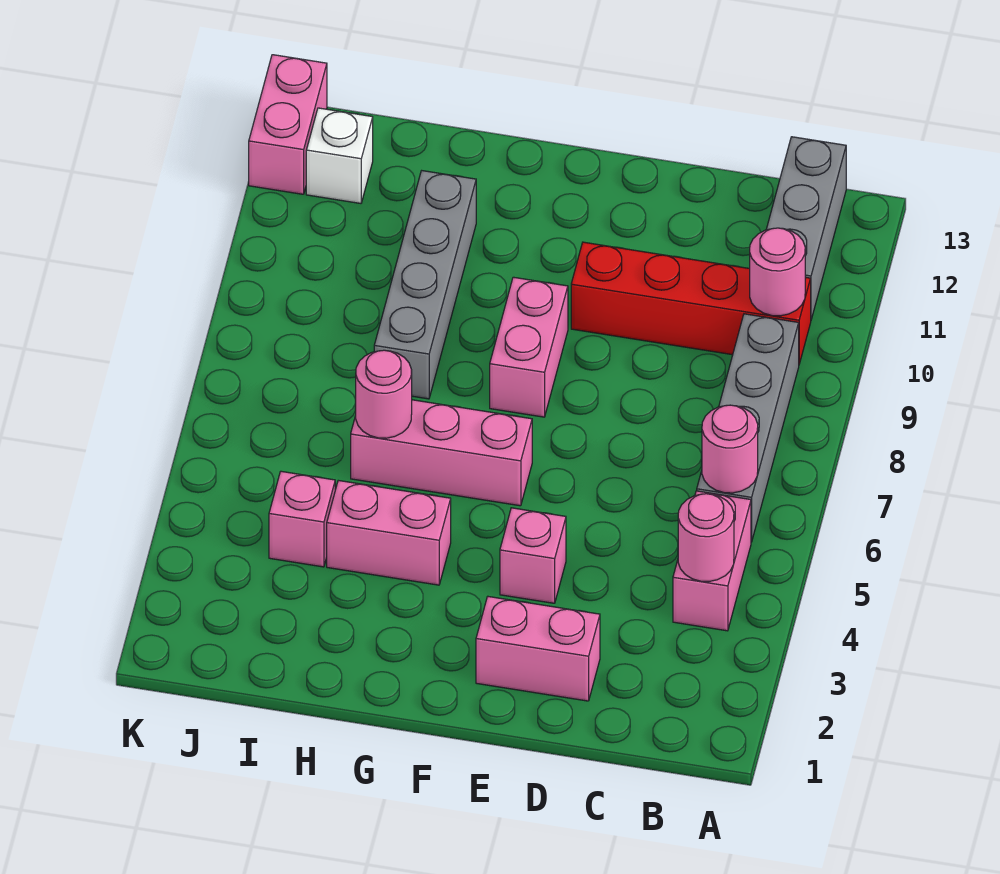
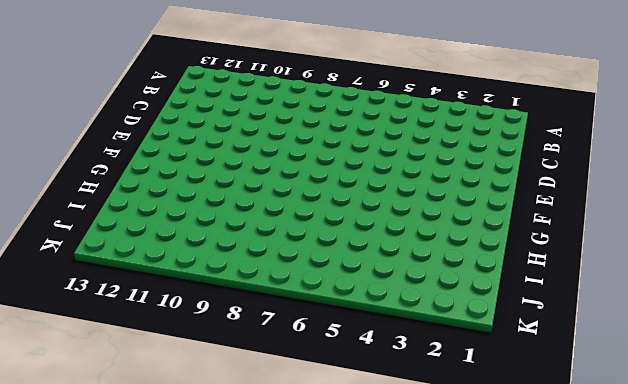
none -> pink 1x2 brick [673,491,751,631]
none -> grey 1x4 brick [697,314,799,542]
none -> red 1x4 brick [571,242,811,364]

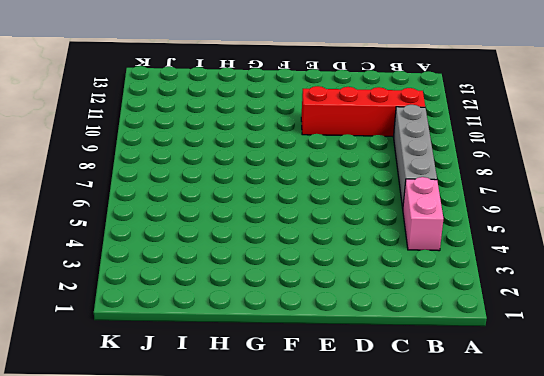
none -> grey 1x3 brick [766,137,846,319]
none -> pink 1x2 brick [476,597,600,701]
none -> pink 1x1 brick [500,508,566,603]

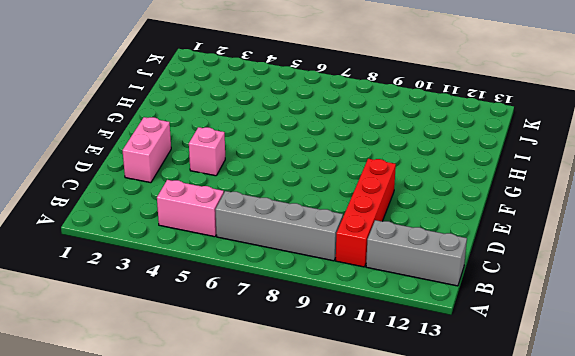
none -> pink 1x3 brick [351,400,532,506]
none -> pink 1x2 brick [490,277,568,417]
none -> pink 1x2 brick [327,480,451,585]

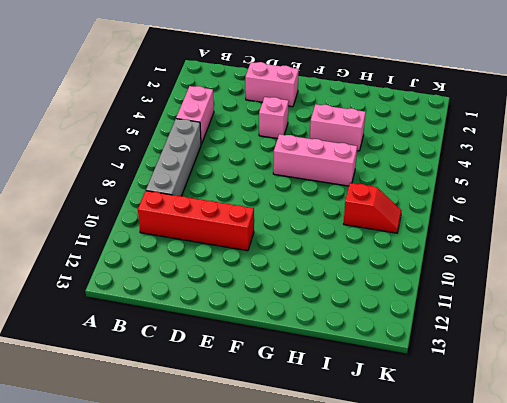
red 1x2 slope [344,183,402,233] -> none
none -> grey 1x3 brick [766,137,846,319]
none -> pink 1x2 brick [490,277,568,417]
none -> grey 1x4 brick [374,171,476,399]

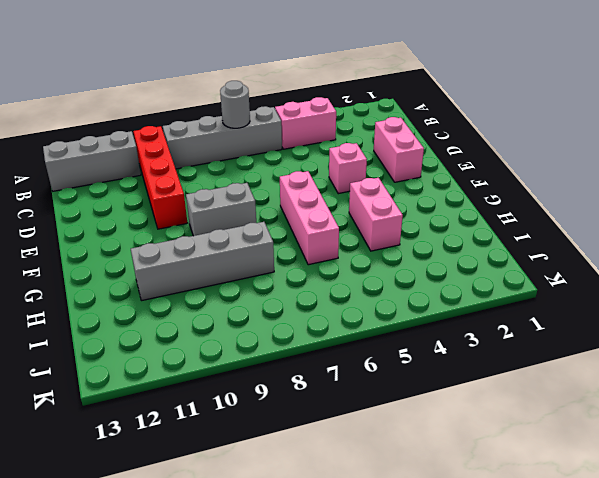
grey 1x1 round brick [220,81,250,128] -> none
grey 1x2 brick [186,183,256,236] -> pink 1x2 brick [490,277,568,417]
none -> pink 1x1 brick [269,471,335,567]
none -> white 1x1 brick [306,108,373,203]
none -> pink 1x2 brick [249,55,327,194]

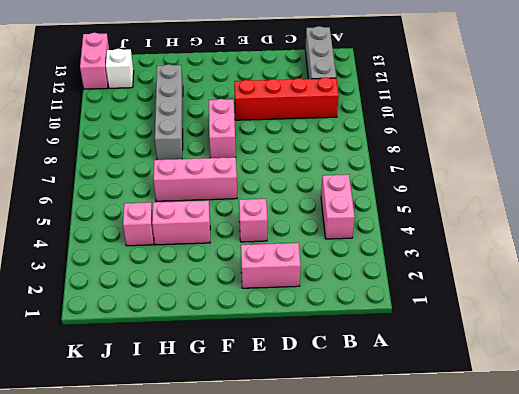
none -> grey 1x4 brick [697,314,799,542]
none -> pink 1x1 round brick [678,494,734,582]
none -> pink 1x1 round brick [702,405,758,493]

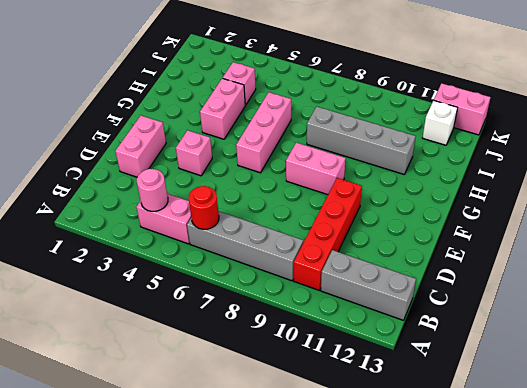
red 1x1 round brick [189,186,219,229] -> pink 1x1 round brick [702,405,758,493]
none -> pink 1x1 round brick [750,228,805,316]
none -> pink 1x1 round brick [356,350,412,438]

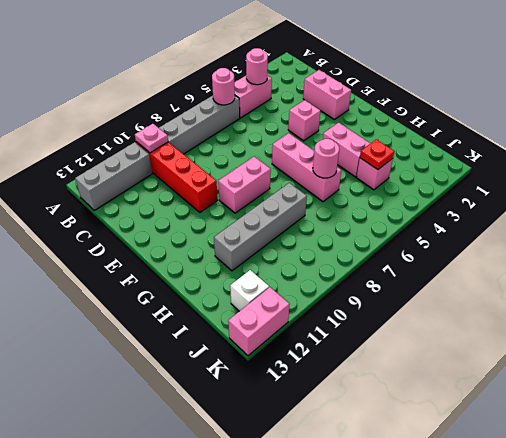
pink 1x1 plate [135,124,168,153] -> pink 1x1 round brick [750,228,805,316]
red 1x1 plate [360,139,394,170] -> none

